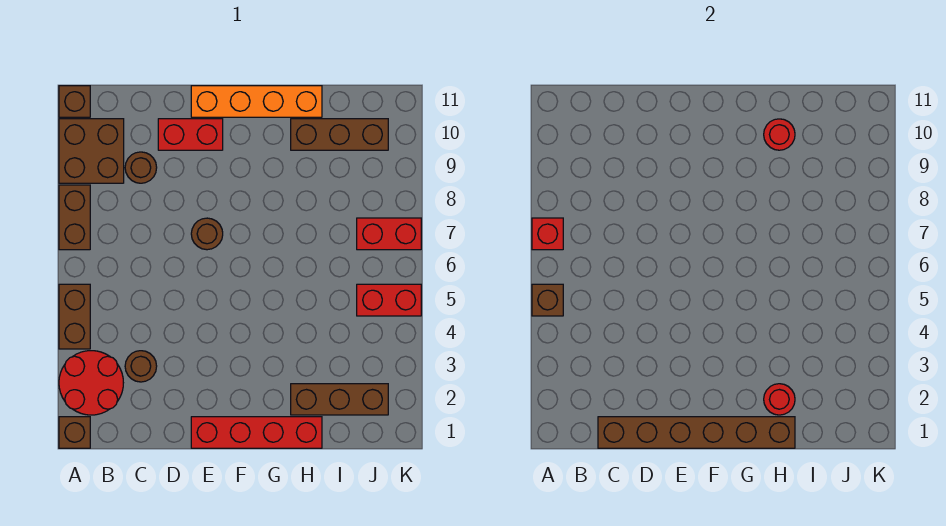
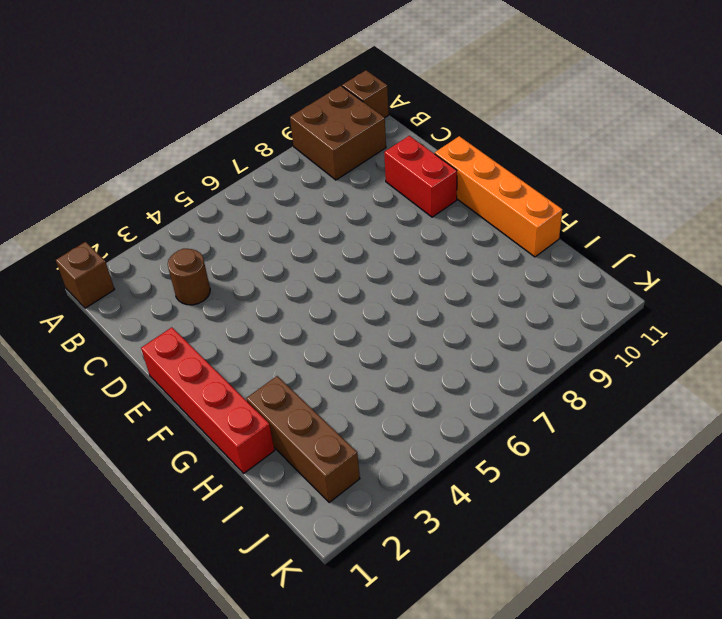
none -> red 2x2 round brick [59,351,123,415]
none -> brown 1x2 brick [59,284,90,349]
none -> brown 1x2 brick [59,185,90,250]

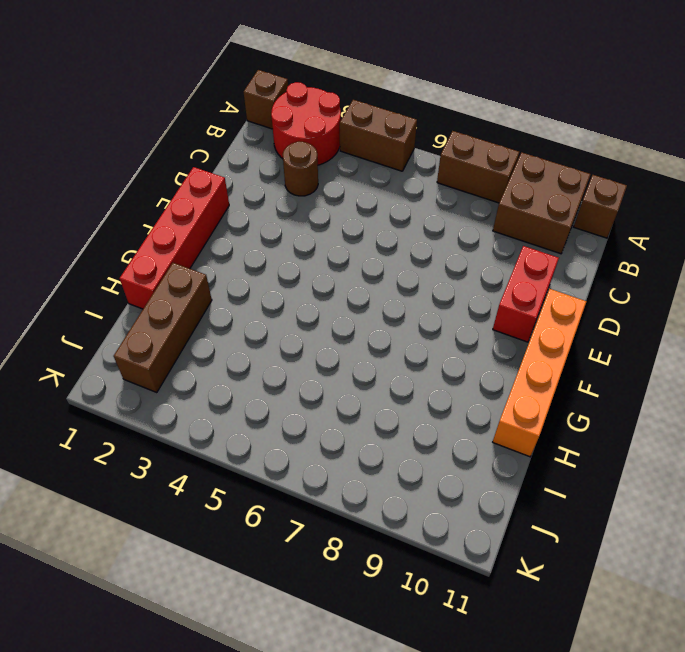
none -> brown 1x1 round brick [125,152,157,183]
none -> brown 1x1 round brick [191,218,223,250]
none -> brown 1x3 brick [291,119,388,150]

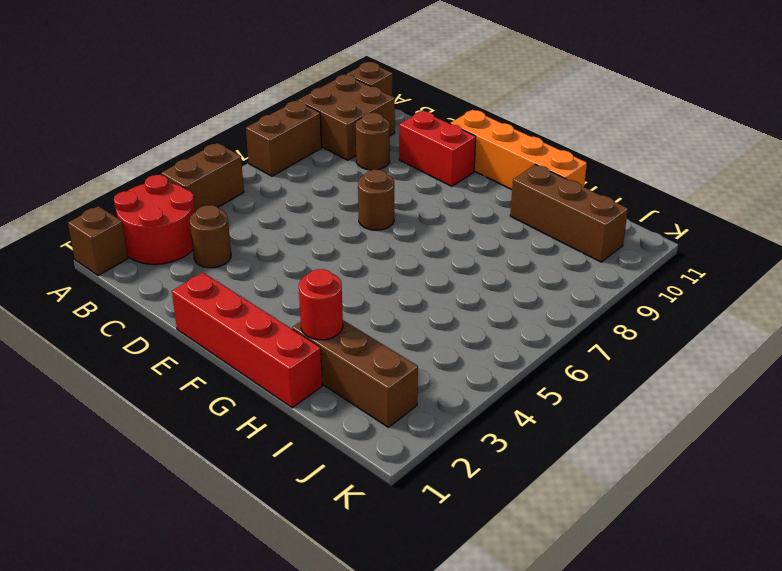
none -> red 1x2 brick [357,284,421,316]
none -> red 1x2 brick [357,218,421,250]
none -> brown 1x1 brick [532,284,563,316]

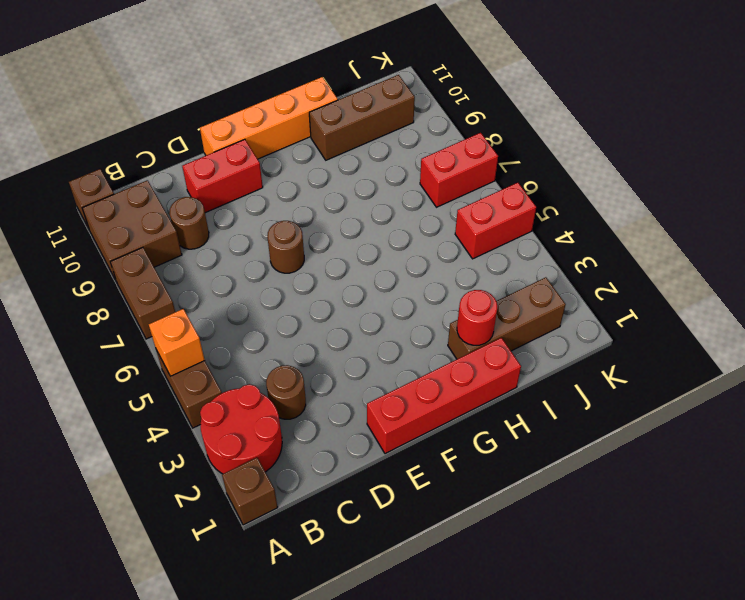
orange 1x1 brick [149,309,205,376] -> brown 1x1 brick [532,284,563,316]
none -> red 1x1 brick [532,218,563,250]
none -> brown 1x6 brick [598,417,795,448]
none -> red 1x1 round brick [764,119,795,150]

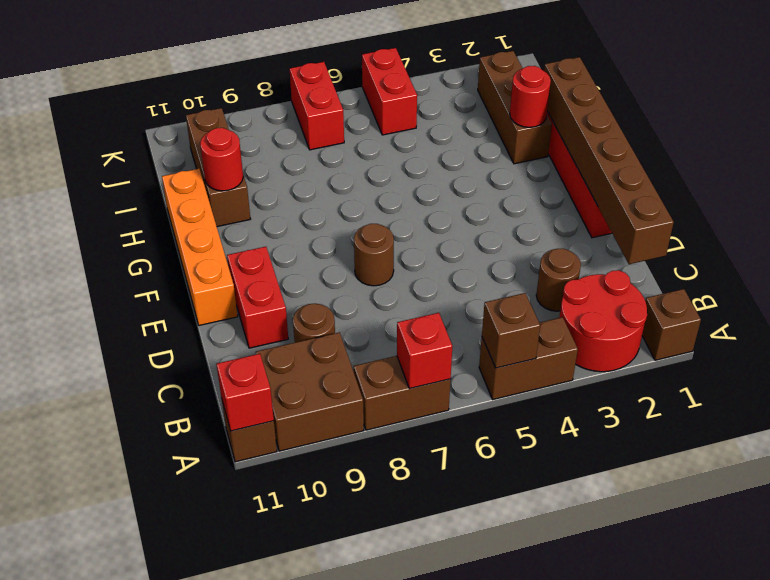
red 1x1 brick [217,354,274,431] -> none

